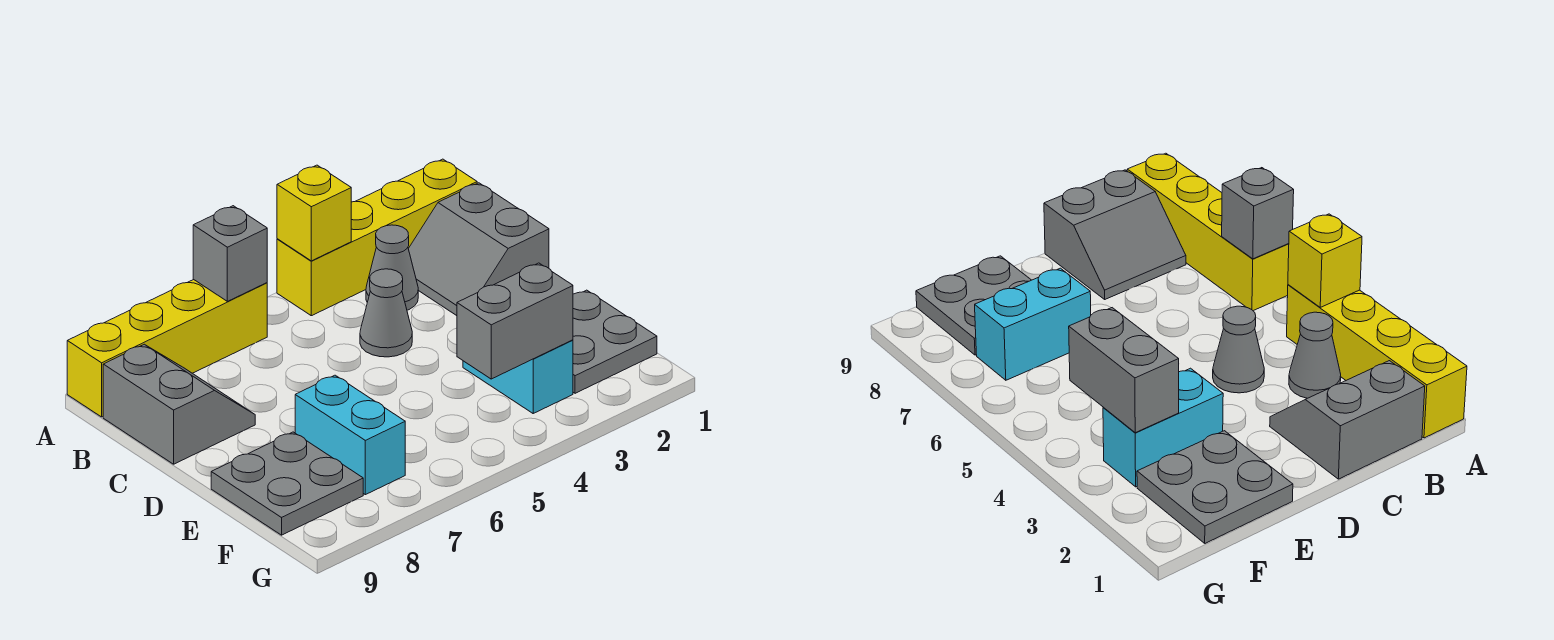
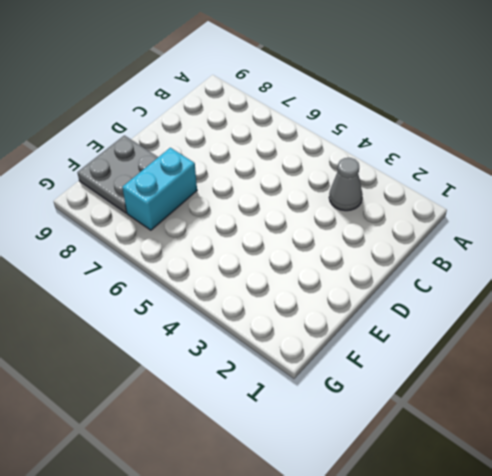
none -> yellow 1x4 brick [277,159,477,316]
none -> yellow 1x4 brick [67,280,267,417]
none -> grey 2x2 slope [408,183,549,316]

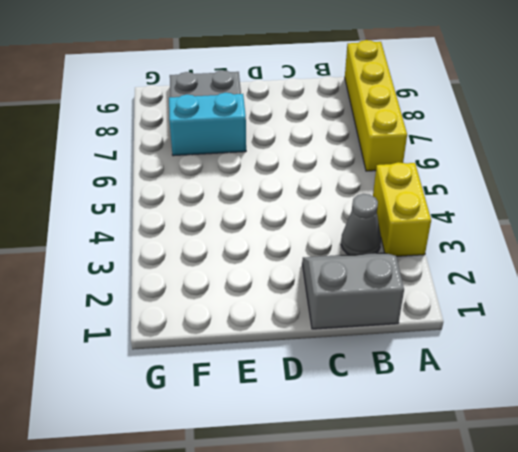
yellow 1x2 brick [373,162,431,256] -> yellow 1x4 brick [277,159,477,316]
none -> grey 2x2 slope [103,344,255,464]
none -> grey 1x1 cone [360,269,412,357]
none -> grey 2x2 plate [573,290,657,393]

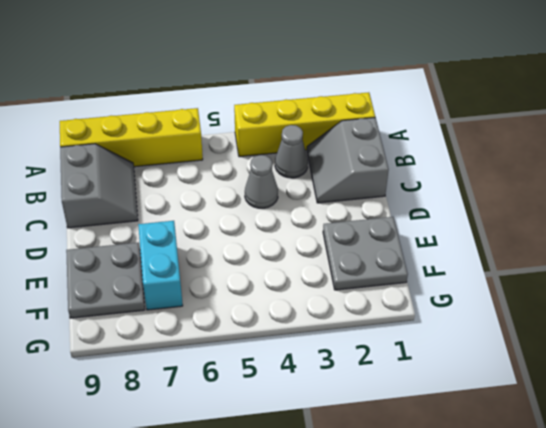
none -> cyan 1x2 brick [463,340,573,413]
none -> yellow 1x1 brick [277,165,351,261]
none -> grey 1x1 brick [193,206,267,301]

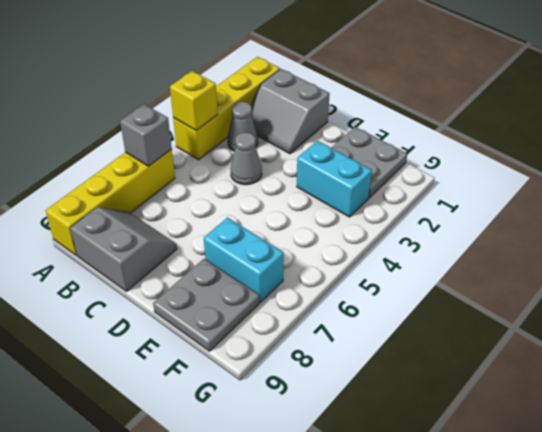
none -> grey 1x2 brick [457,263,573,379]

